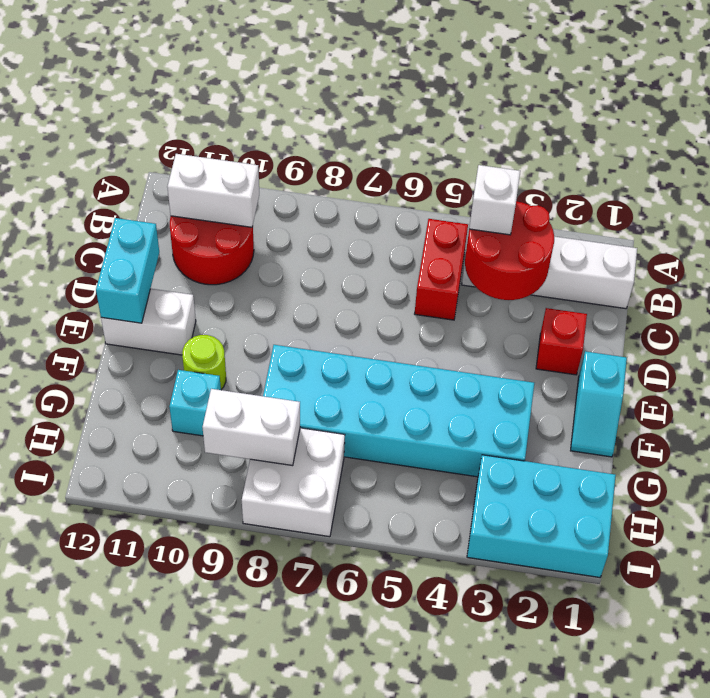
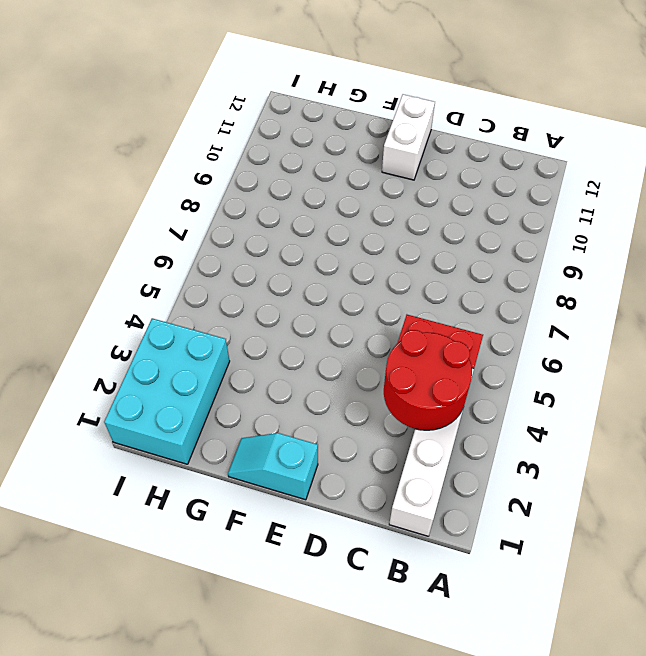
none -> red 2x2 round brick [170,216,254,285]
none -> red 1x1 brick [536,308,587,375]
none -> cyan 2x6 brick [263,345,534,477]

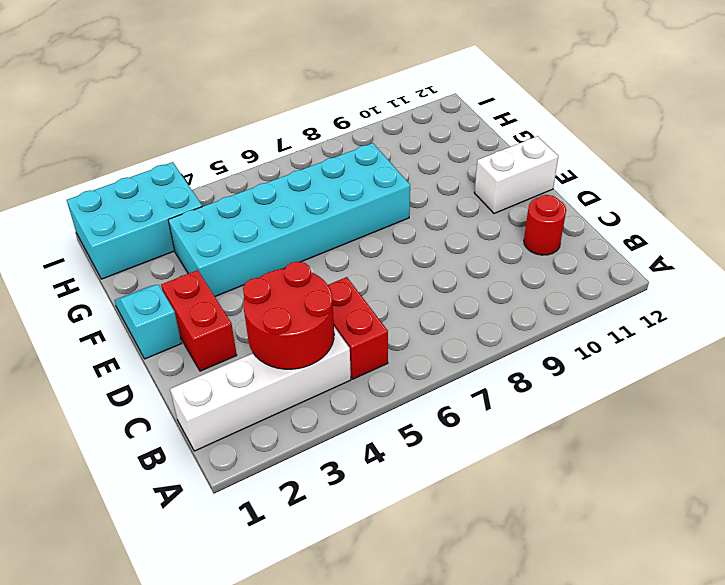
red 1x1 round brick [524,195,566,255] -> red 2x2 round brick [170,216,254,285]
red 1x2 brick [161,270,237,371] -> red 1x1 brick [536,308,587,375]
none -> lime 1x1 round brick [182,335,226,390]
none -> cyan 1x1 brick [169,370,221,436]
none -> white 2x2 brick [242,428,345,537]

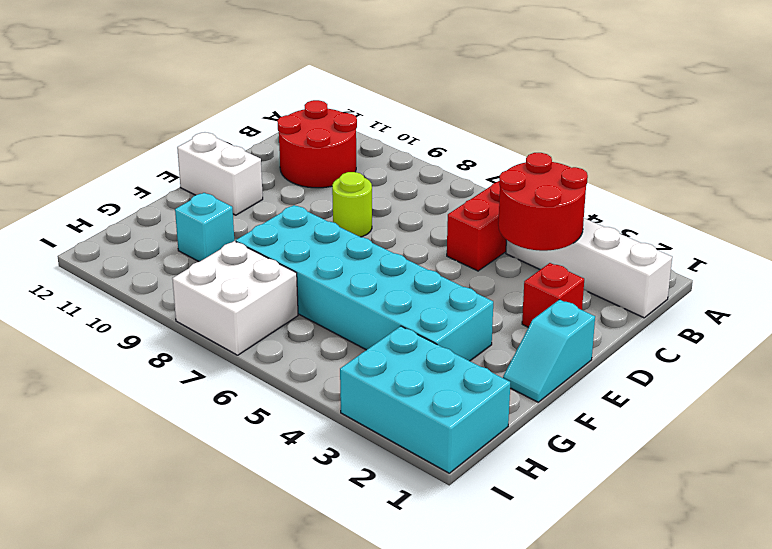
lime 1x1 round brick [332,172,372,237] -> lime 1x1 round brick moved to [182,335,226,390]
none -> white 1x2 brick [167,154,259,227]
none -> cyan 1x2 brick [96,218,159,323]
none -> white 1x2 brick [202,389,300,466]

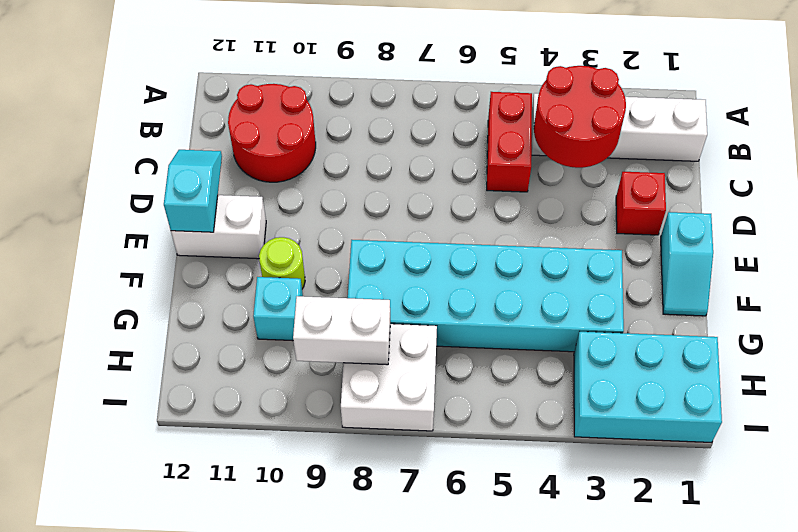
cyan 1x2 slope [164,150,222,232] -> cyan 1x2 brick [96,218,159,323]
none -> white 1x2 brick [167,154,259,227]
none -> white 1x1 brick [469,165,520,235]

